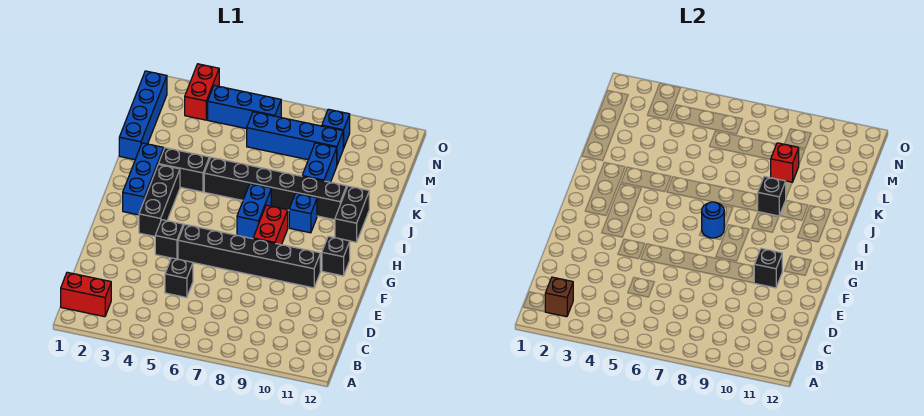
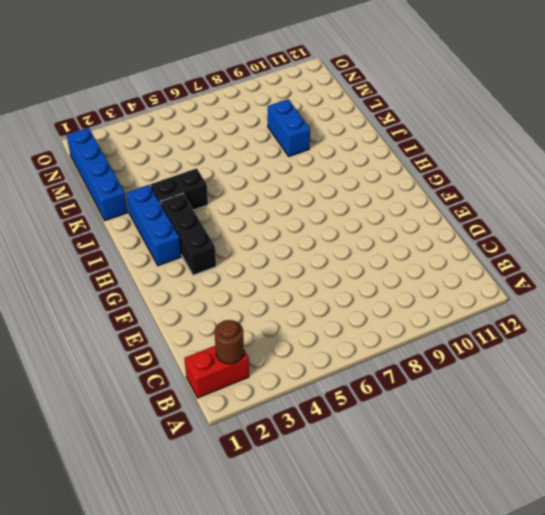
brown 1x1 round brick [215,320,244,364] -> brown 1x1 brick [545,277,573,317]
none -> black 1x1 brick [165,258,193,298]
none -> black 1x1 brick [155,220,183,259]
none -> black 1x6 brick [178,224,320,288]

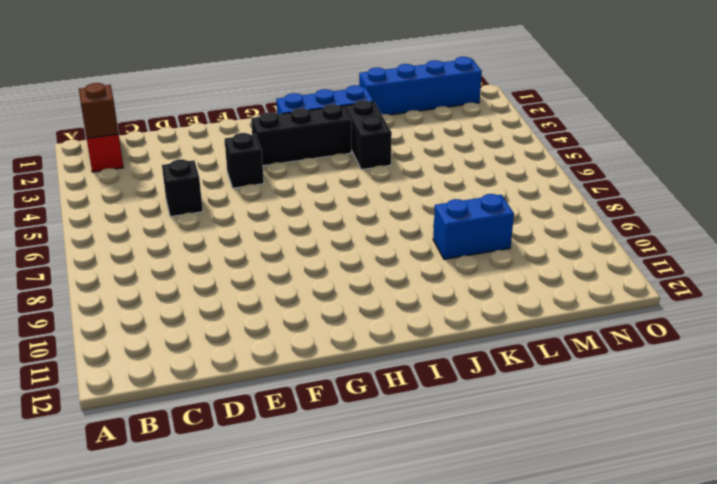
none -> black 1x6 brick [178,224,320,288]
none -> red 1x2 brick [253,205,288,245]
none -> black 1x1 brick [322,236,350,276]

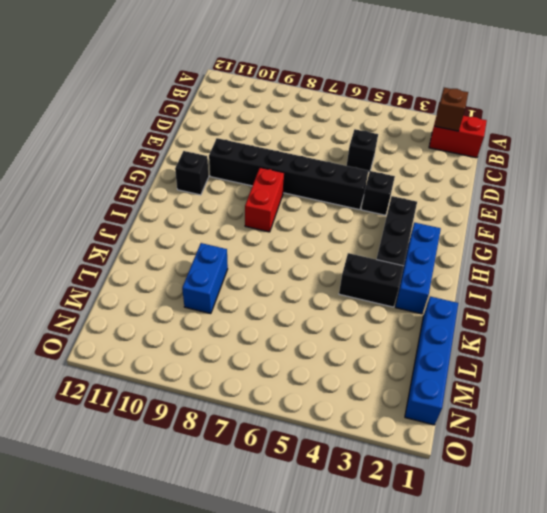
none -> blue 1x2 brick [237,184,271,239]
none -> blue 1x1 brick [289,193,317,233]
none -> black 1x2 brick [335,186,369,242]

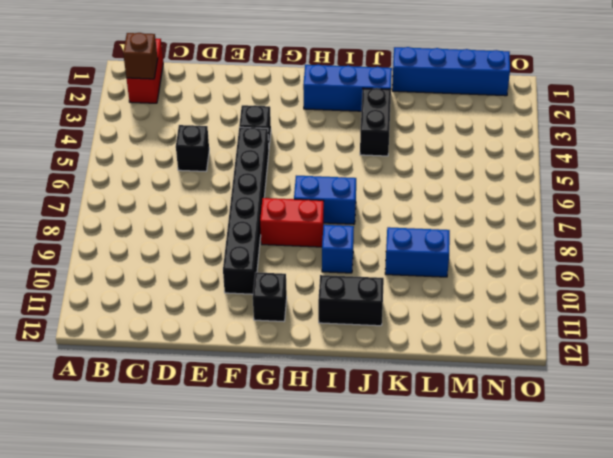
none -> black 1x3 brick [139,164,180,236]
none -> black 1x6 brick [204,157,347,220]
none -> blue 1x4 brick [247,112,343,165]

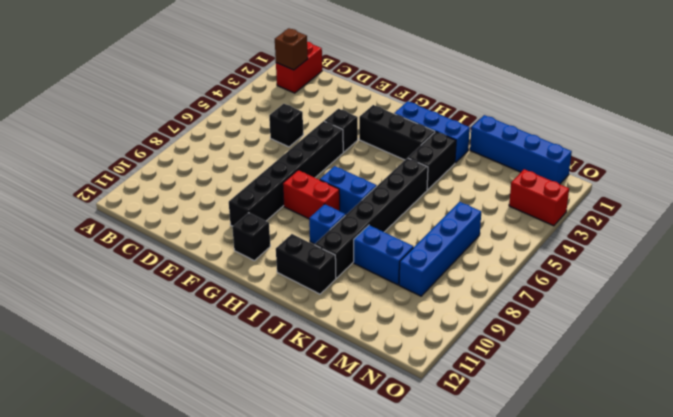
none -> blue 1x3 brick [208,85,281,129]
none -> blue 1x1 brick [322,109,350,149]
none -> black 1x1 brick [754,248,782,288]

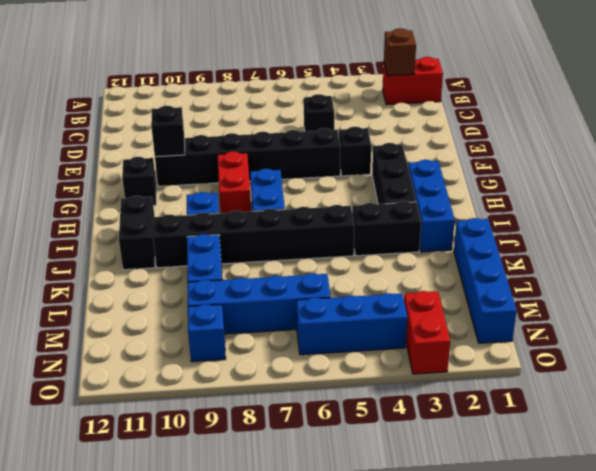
none -> blue 1x1 round brick [702,202,724,238]
none -> black 1x1 brick [758,177,786,216]
none -> red 1x1 brick [771,143,799,182]

